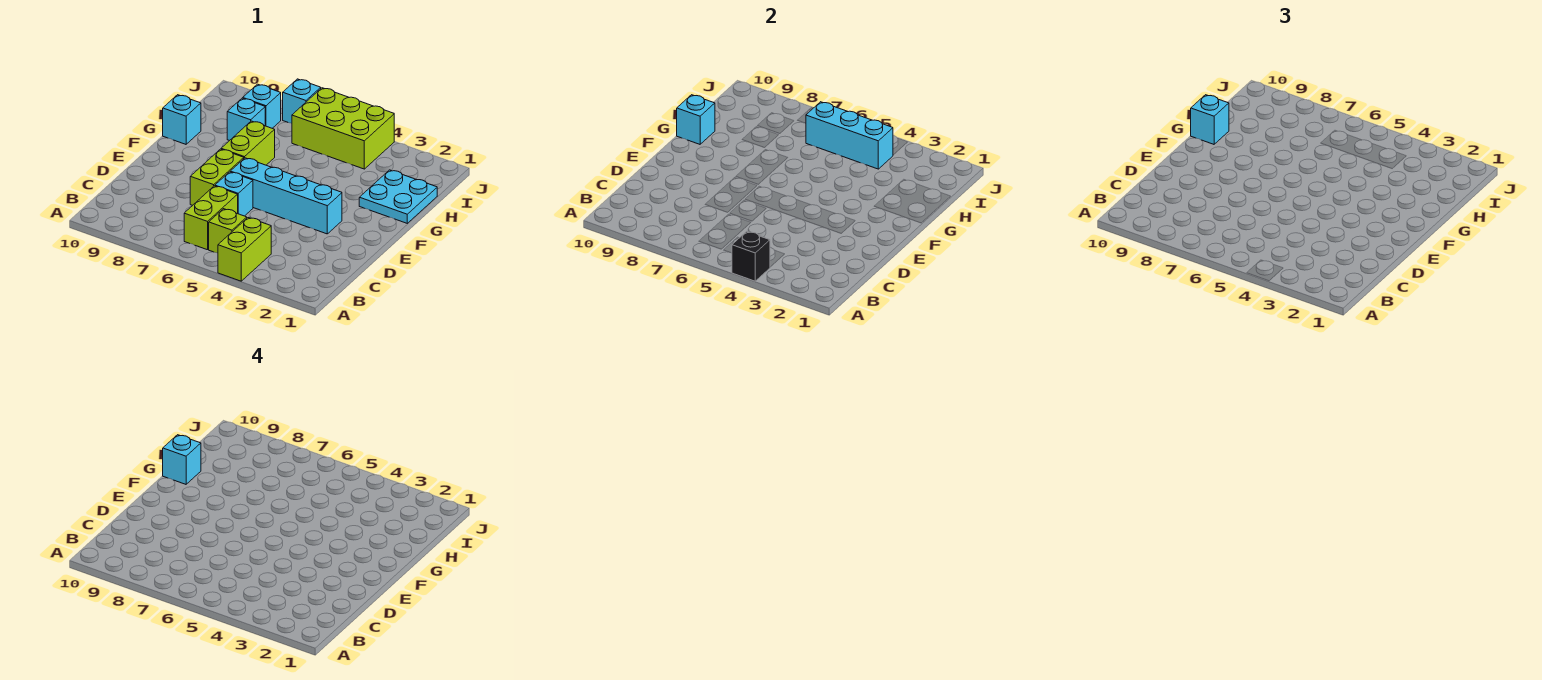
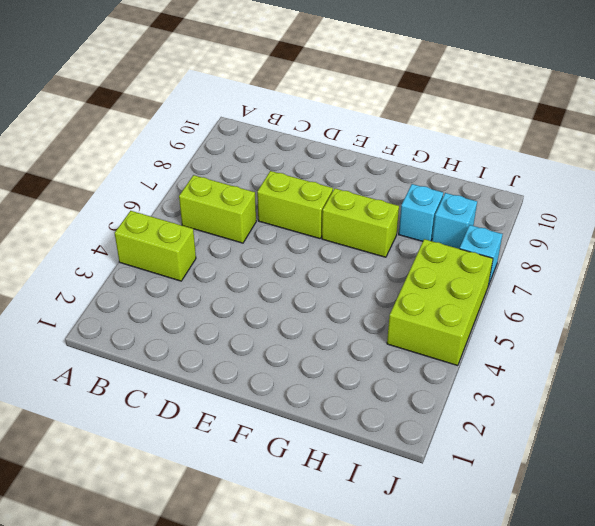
none -> lime 1x1 brick [209,209,247,253]
none -> cyan 1x1 brick [215,172,253,216]
none -> cyan 1x4 brick [230,158,342,234]

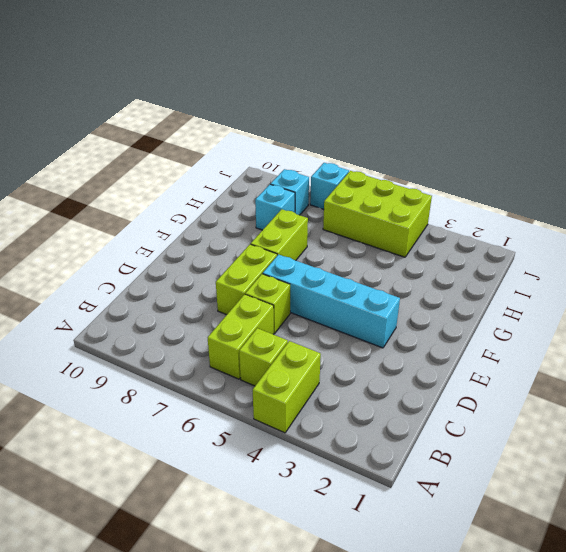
lime 1x1 brick [245,274,290,334] -> cyan 1x1 brick [215,172,253,216]
none -> cyan 2x2 plate [359,170,437,223]
none -> cyan 1x1 brick [163,95,201,144]
none -> black 1x1 brick [732,231,770,281]

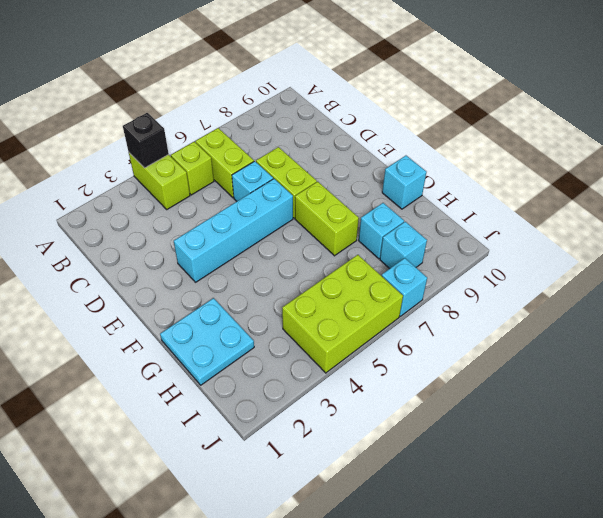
none -> cyan 1x1 brick [677,95,715,144]
none -> cyan 1x3 brick [806,102,893,169]
none -> cyan 1x1 brick [1191,95,1229,144]

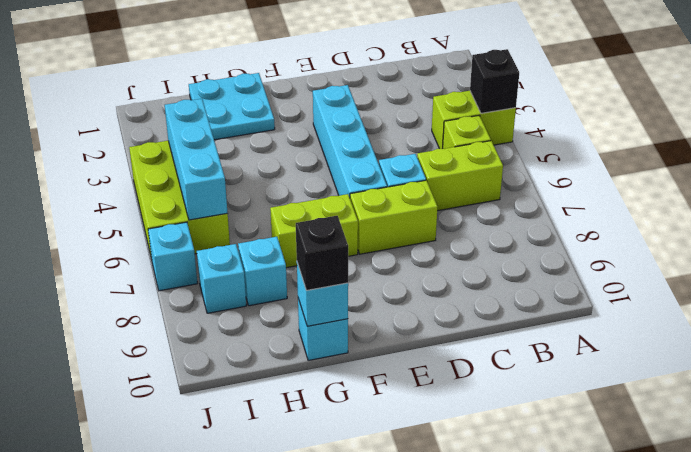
black 1x1 brick [296,216,348,290] -> cyan 1x1 brick [1191,95,1229,144]
none -> cyan 1x1 brick [163,435,201,484]

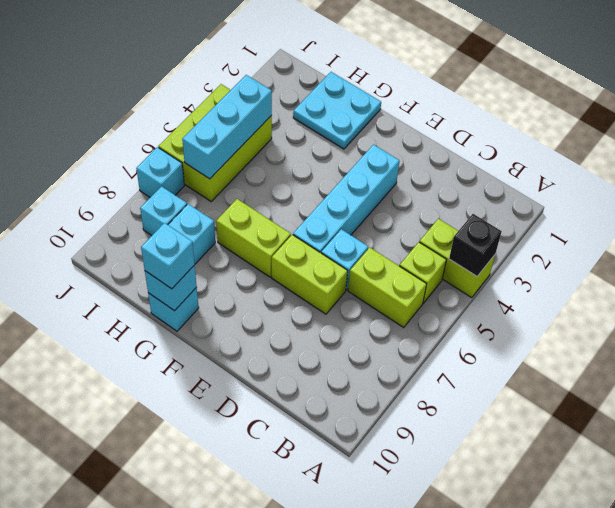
none -> cyan 1x1 brick [163,435,201,484]

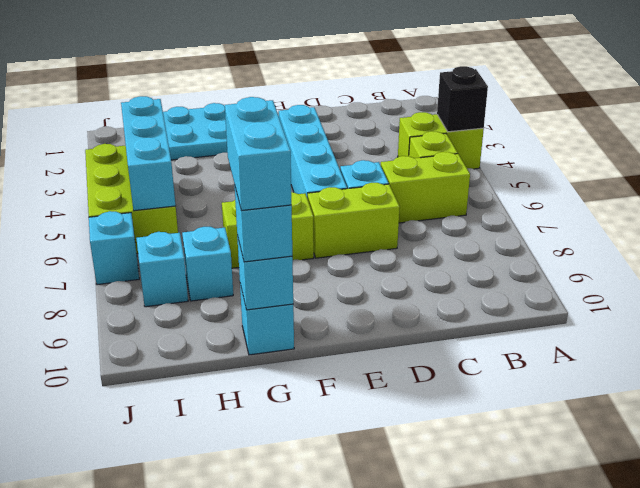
cyan 1x2 brick [225,97,291,211] -> cyan 1x1 brick [163,435,201,484]

